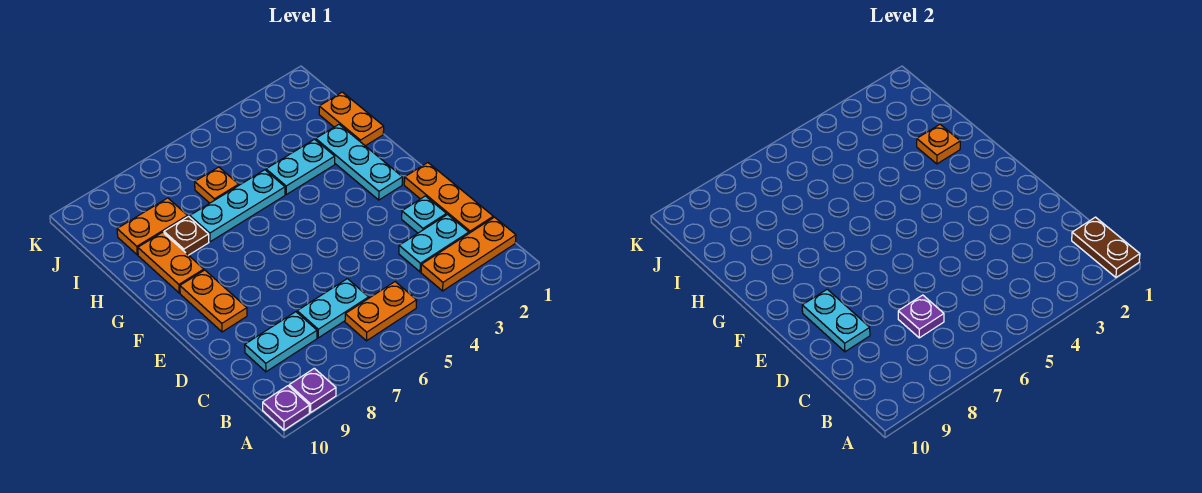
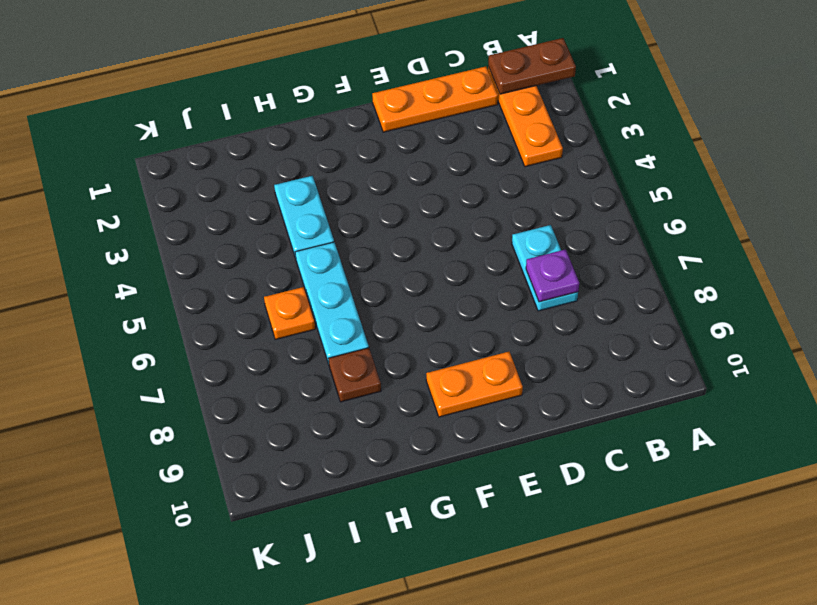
none -> purple 1x1 plate [289,368,336,412]
none -> purple 1x1 plate [263,386,309,430]
none -> orange 1x2 plate [345,282,417,341]

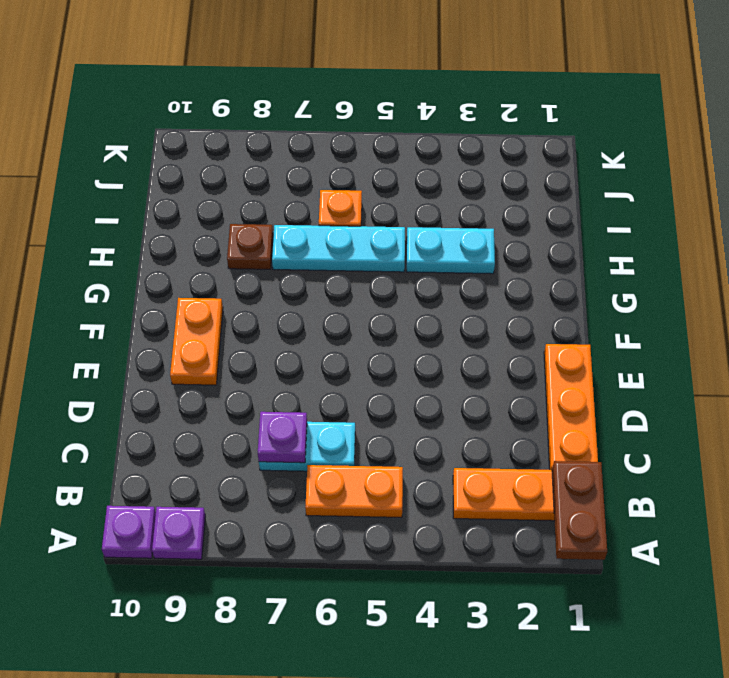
none -> cyan 1x2 plate [399,215,469,272]
none -> cyan 1x2 plate [245,312,317,372]
none -> cyan 1x1 plate [402,196,446,233]

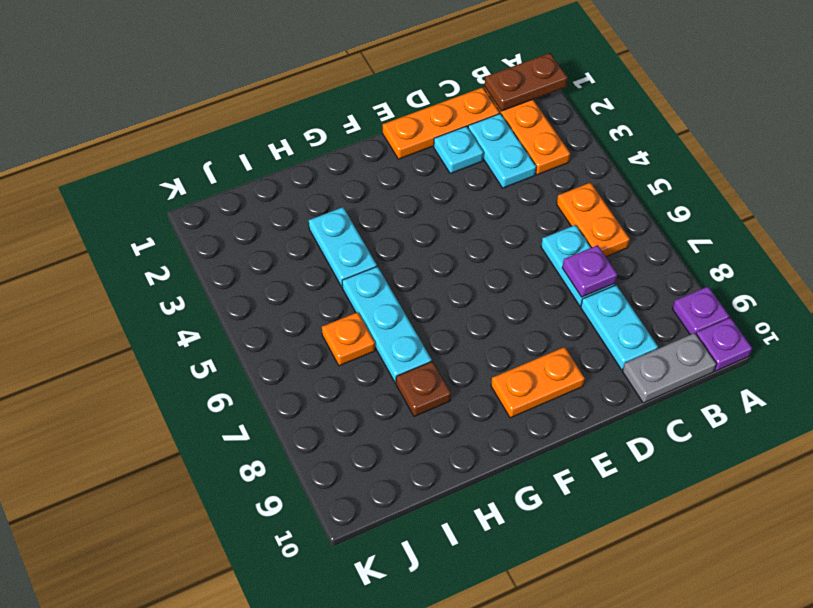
grey 1x2 plate [623,333,717,403] -> none
none -> cyan 1x3 plate [316,125,402,200]
none -> orange 1x2 plate [138,232,204,293]
none -> orange 1x2 plate [319,92,384,146]

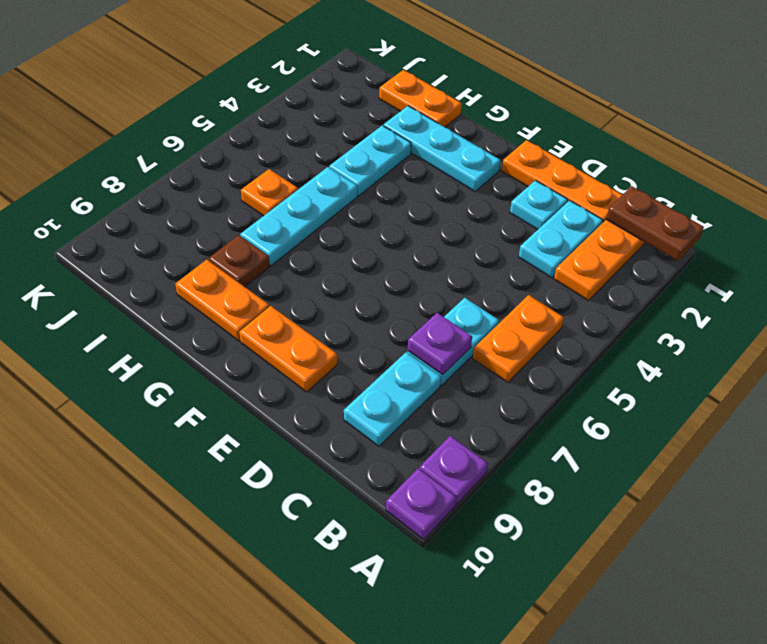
none -> orange 1x2 plate [117,198,188,255]
none -> cyan 1x2 plate [802,289,870,352]
none -> orange 1x1 plate [917,125,960,164]

